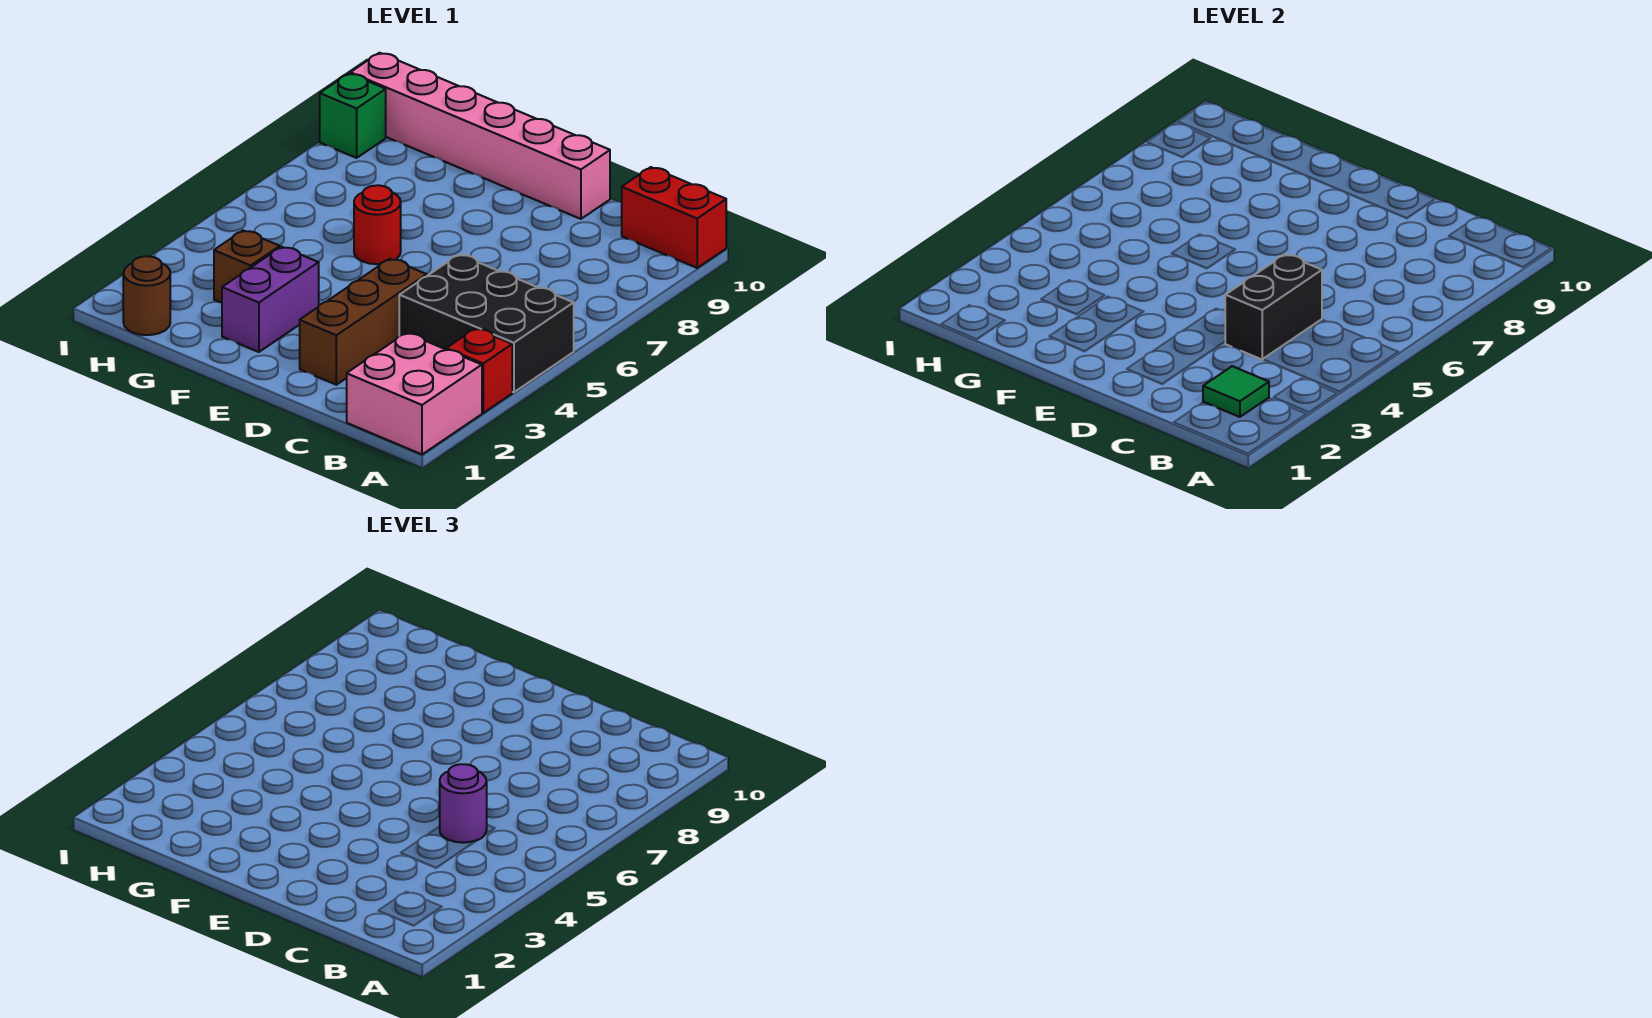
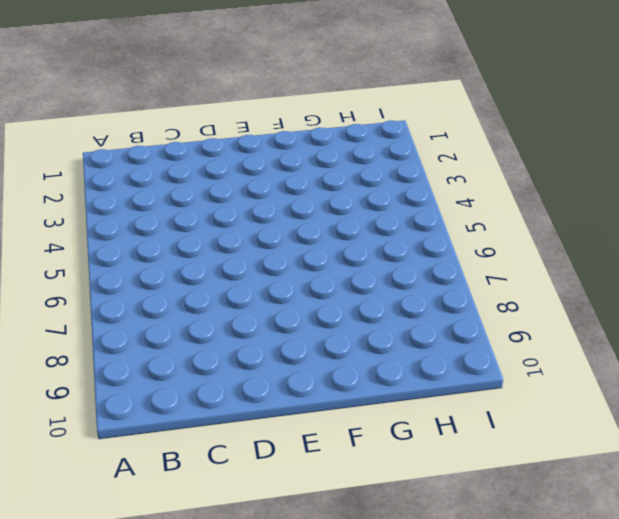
none -> pink 2x2 brick [347,333,482,454]
none -> red 1x1 brick [446,329,512,413]
none -> black 2x3 brick [399,254,574,392]

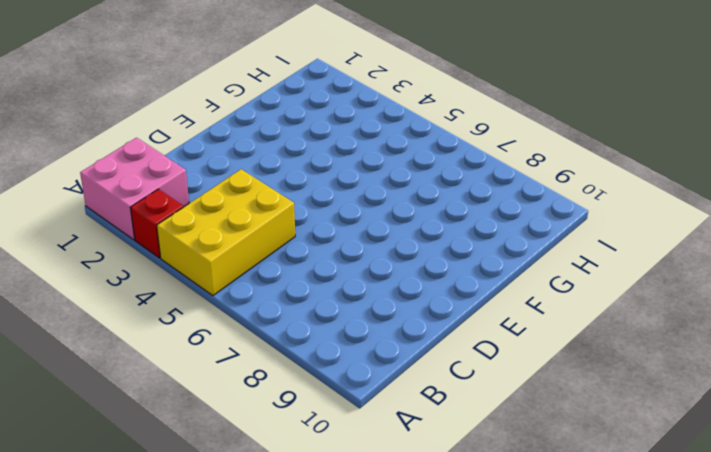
yellow 2x3 brick [157,169,295,296] -> black 2x3 brick [399,254,574,392]
none -> red 1x2 brick [622,167,726,268]
none -> brown 1x3 brick [300,259,427,385]
none -> pink 1x6 brick [350,53,610,219]

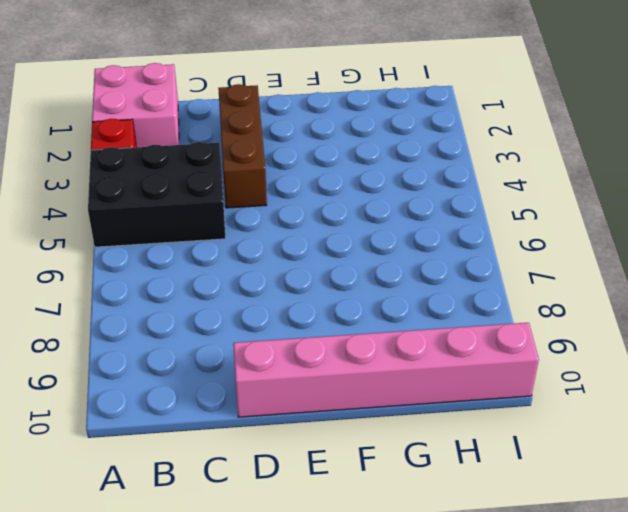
none -> red 1x2 brick [622,167,726,268]
none -> purple 1x2 brick [222,247,319,352]
none -> red 1x1 round brick [354,185,401,264]

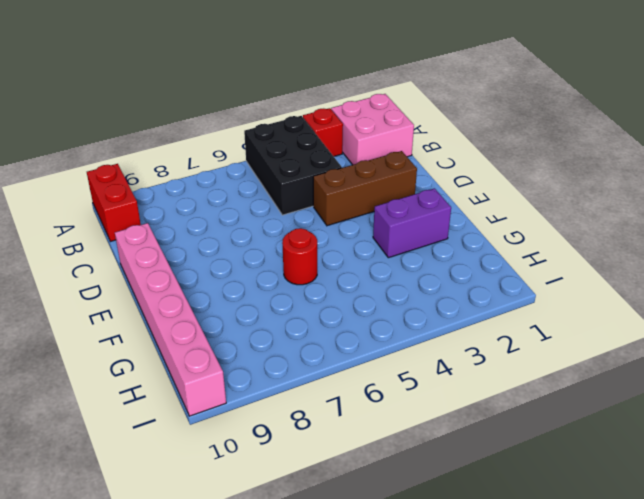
none -> brown 1x1 brick [214,231,280,303]
none -> brown 1x1 round brick [123,256,170,335]
none -> green 1x1 brick [320,74,386,158]

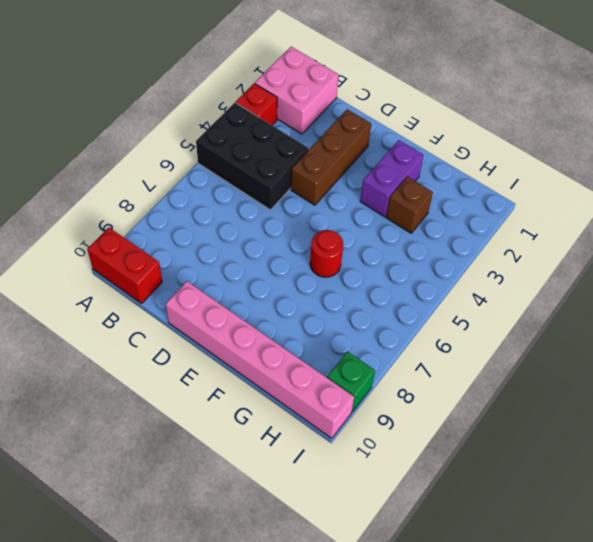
none -> brown 1x1 round brick [123,256,170,335]
none -> green 1x1 tile [1203,366,1269,417]
none -> black 1x2 brick [1225,254,1322,359]

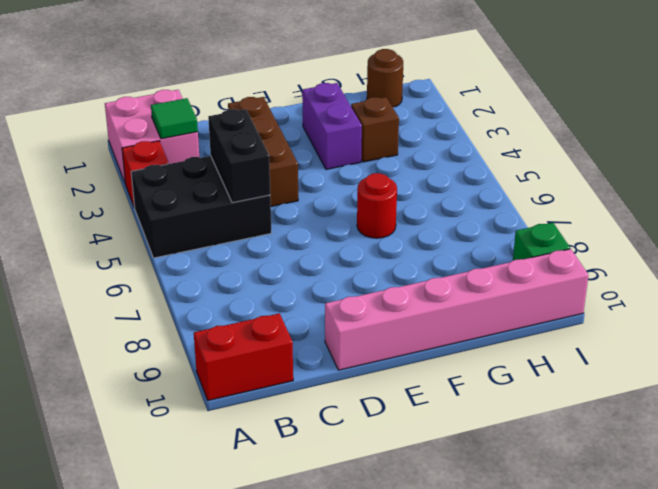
none -> purple 1x1 round brick [440,764,487,843]

